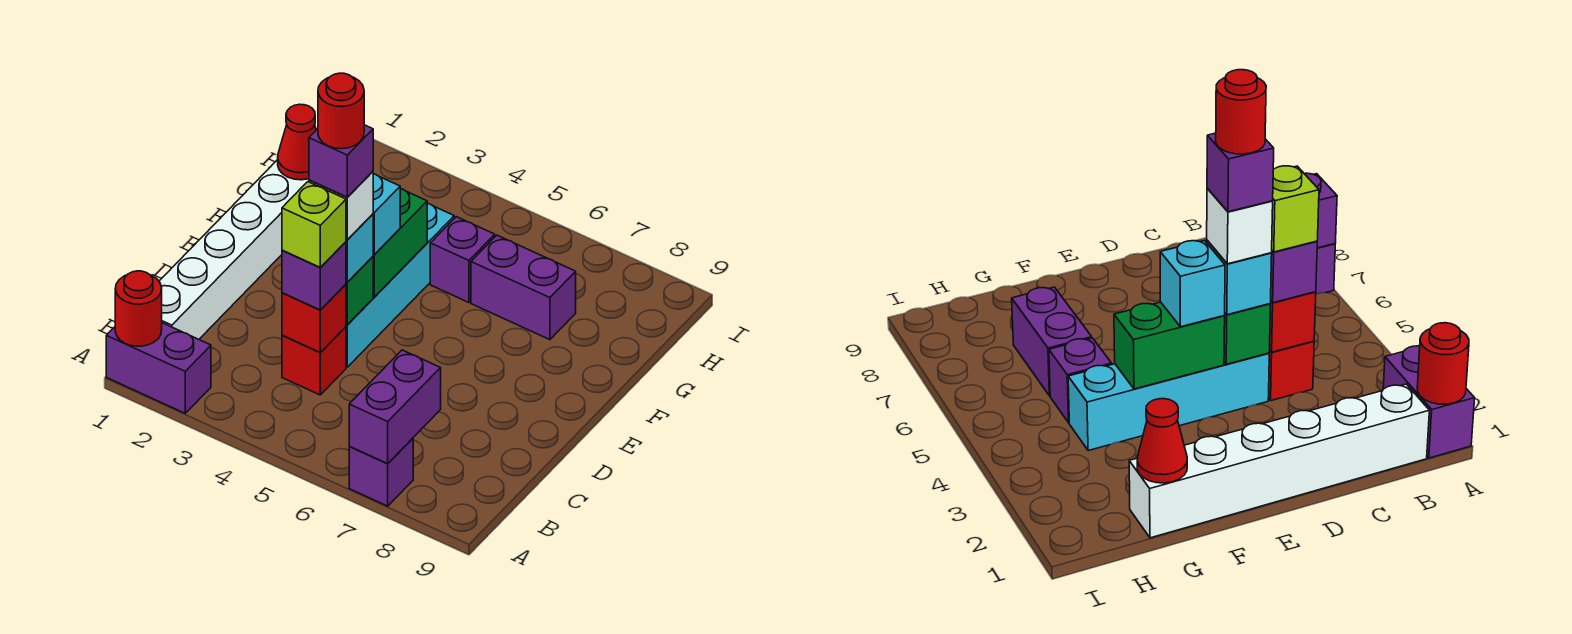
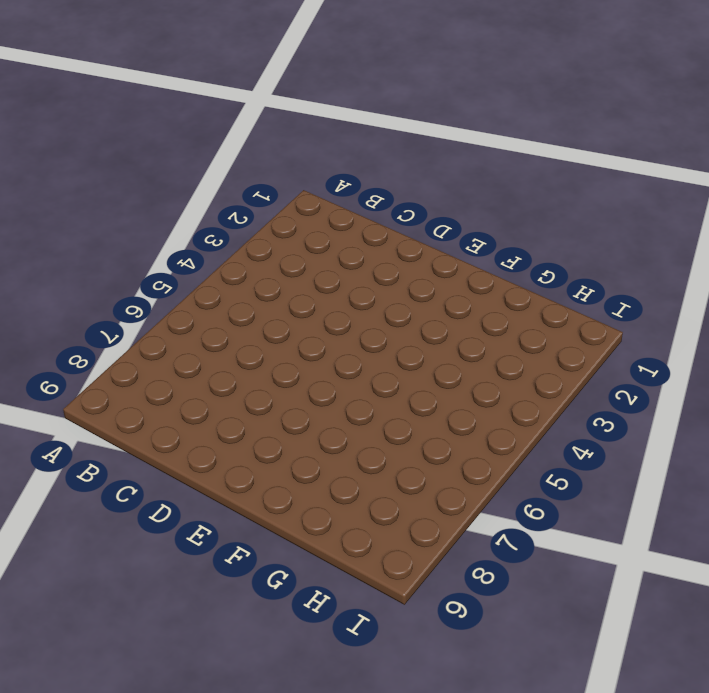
none -> purple 1x2 brick [106,323,211,413]
none -> purple 1x1 brick [349,438,413,506]
none -> white 1x6 brick [159,160,309,339]

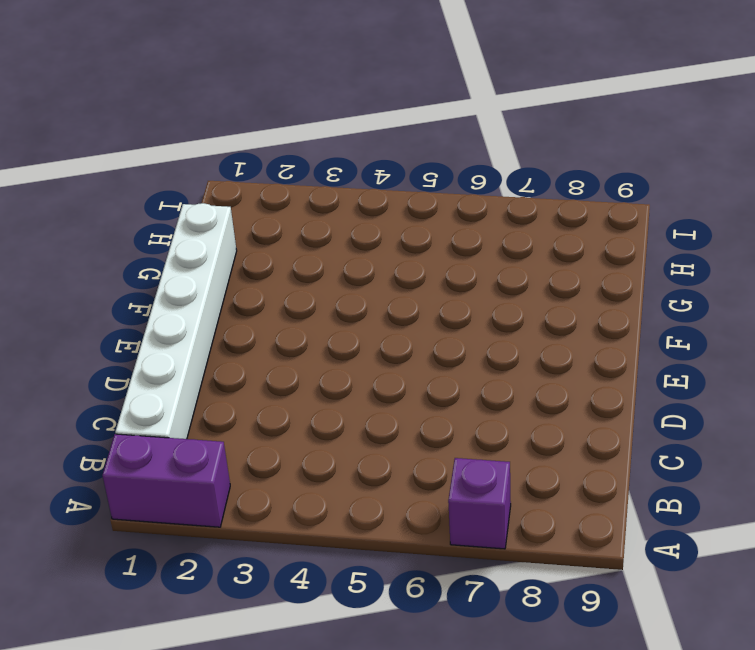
none -> red 1x1 brick [282,327,346,395]
none -> cyan 1x4 brick [346,203,454,367]
none -> purple 1x1 brick [430,217,495,302]

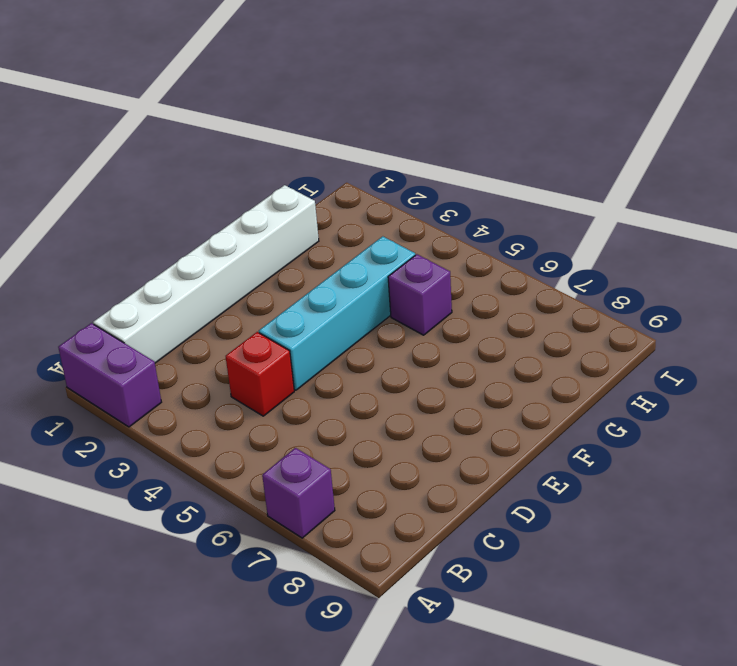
none -> purple 1x2 brick [471,235,576,340]
none -> red 1x1 round brick [115,271,162,346]
none -> purple 1x2 brick [349,350,441,464]

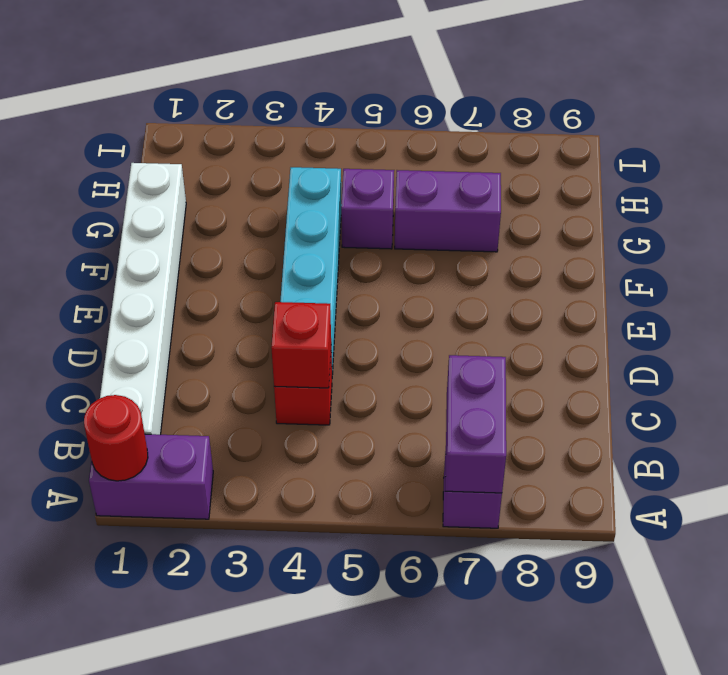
none -> green 1x1 brick [346,257,373,325]
none -> green 1x2 brick [373,189,427,297]
none -> red 1x1 cone [278,104,316,180]

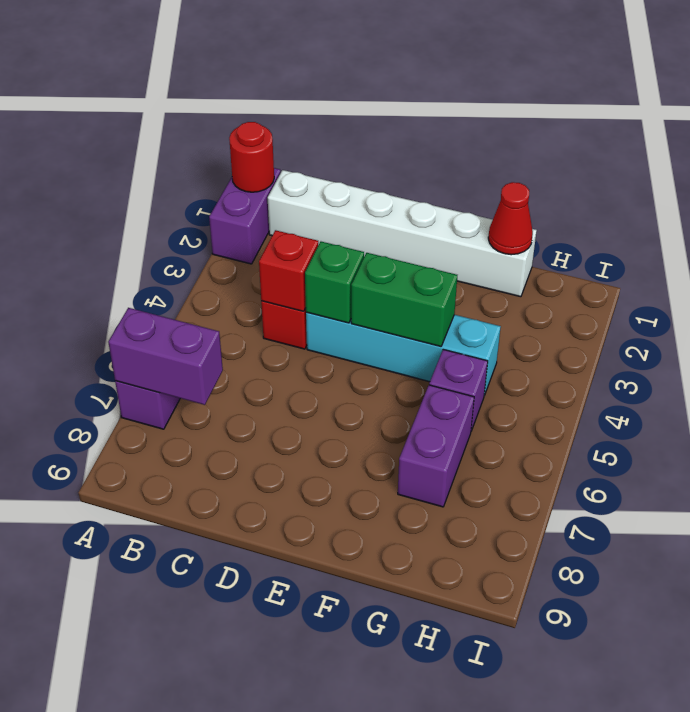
none -> purple 1x1 brick [282,242,346,310]
none -> cyan 1x1 brick [346,214,374,282]
none -> cyan 1x1 brick [373,174,400,255]

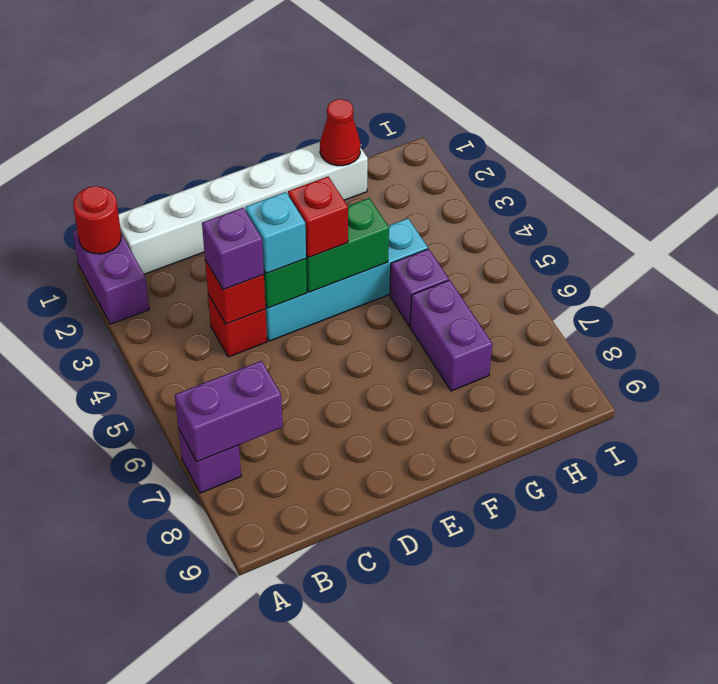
red 1x1 brick [288,177,348,258] -> cyan 1x1 brick [373,174,400,255]
none -> lime 1x1 brick [282,182,346,268]
none -> white 1x1 brick [309,172,373,239]
none -> purple 1x1 brick [309,125,373,197]

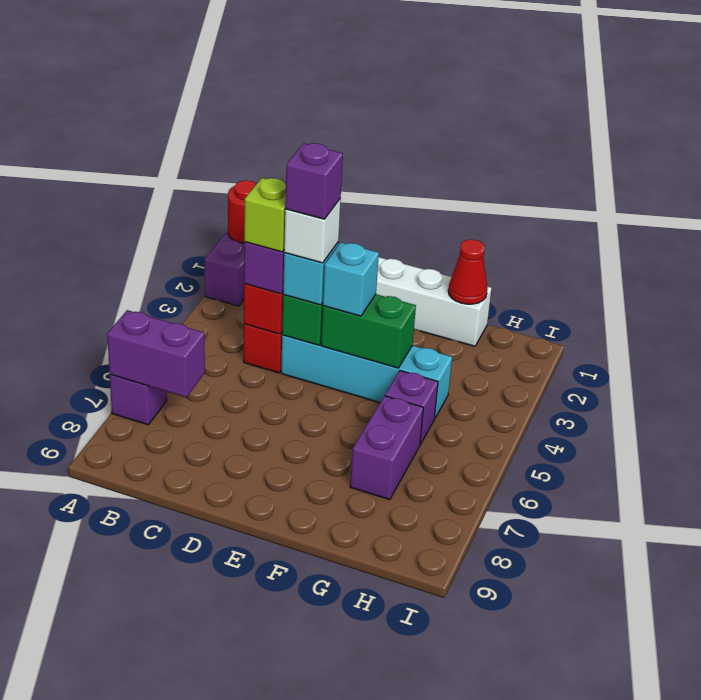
none -> red 1x1 round brick [318,73,364,149]

